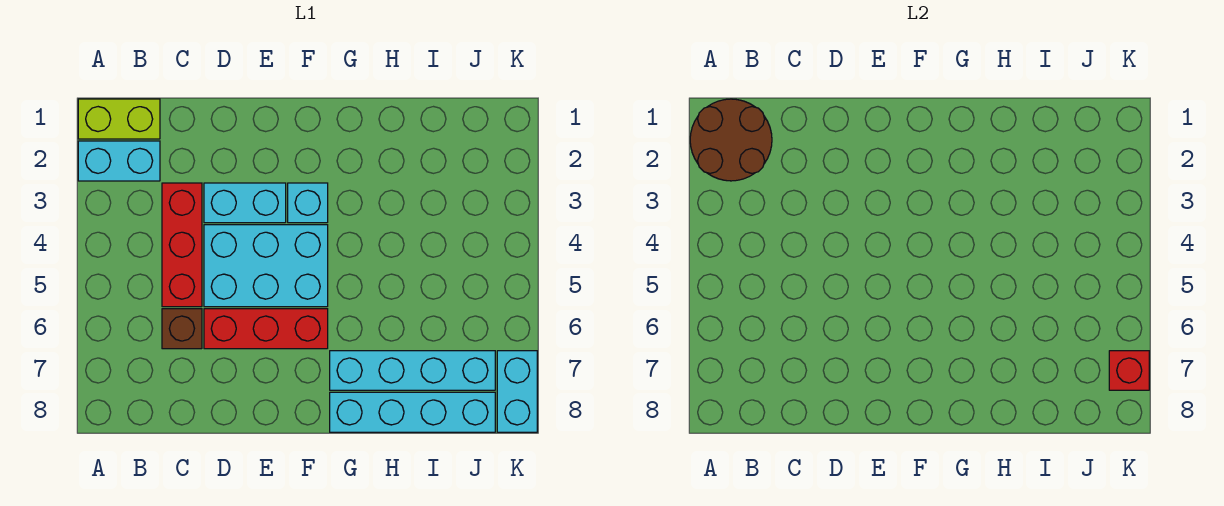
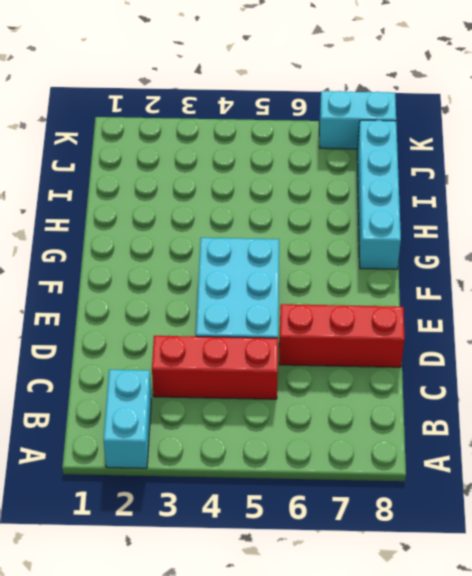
red 1x3 brick [279,304,405,367] -> red 1x3 brick turned to [204,309,328,349]
none -> lime 1x2 brick [78,99,160,139]
none -> brown 1x1 brick [162,309,202,349]
none -> cyan 1x2 brick [204,183,286,223]

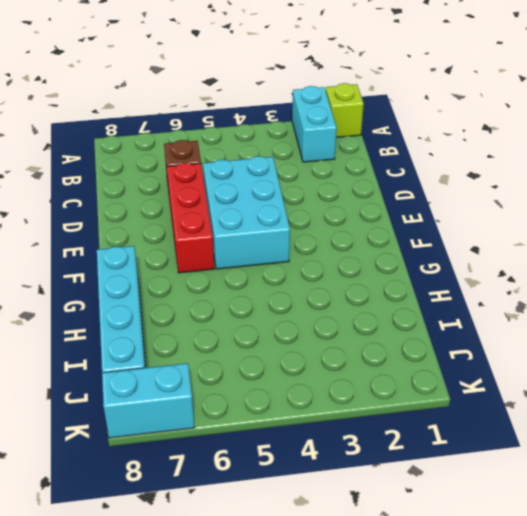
lime 1x1 brick [326,83,364,137] -> lime 1x2 brick [78,99,160,139]
none -> red 1x3 brick [162,183,202,307]
none -> cyan 1x2 brick [204,183,286,223]
none -> cyan 1x1 brick [288,183,328,223]

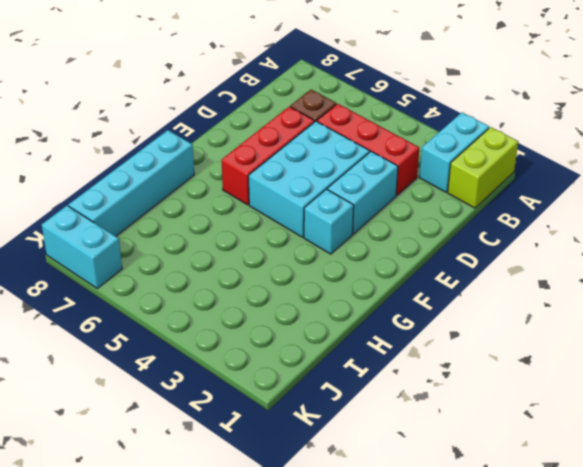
none -> cyan 1x4 brick [330,351,495,390]
none -> brown 2x2 round brick [690,99,772,181]
none -> red 1x1 brick [1109,351,1149,390]

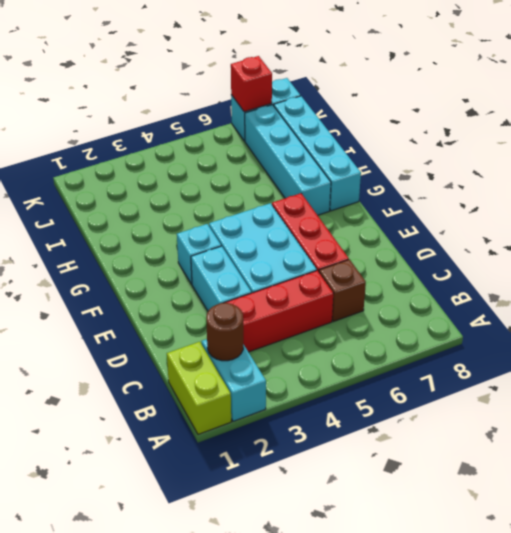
brown 1x1 round brick [206,303,243,361] -> brown 2x2 round brick [690,99,772,181]

